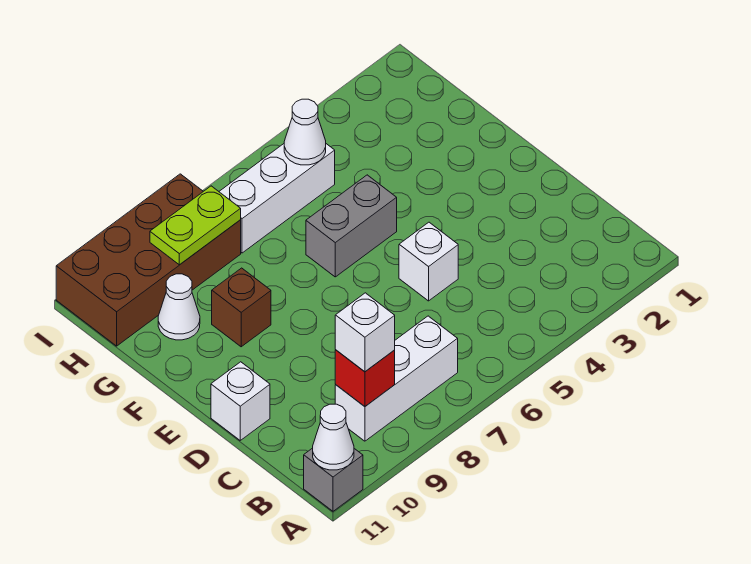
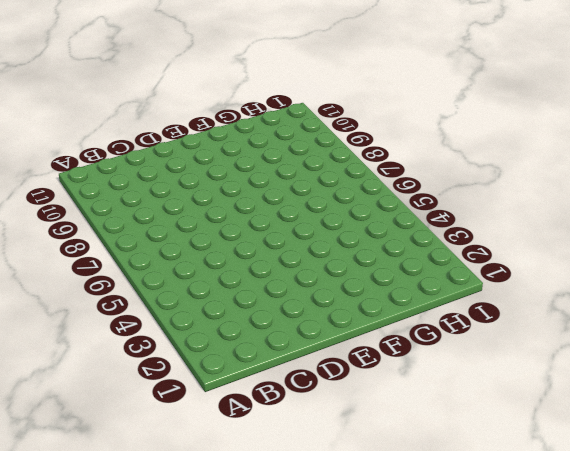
none -> grey 1x1 brick [304,448,363,511]
none -> white 1x3 brick [335,316,458,441]
none -> white 1x1 brick [399,222,458,301]

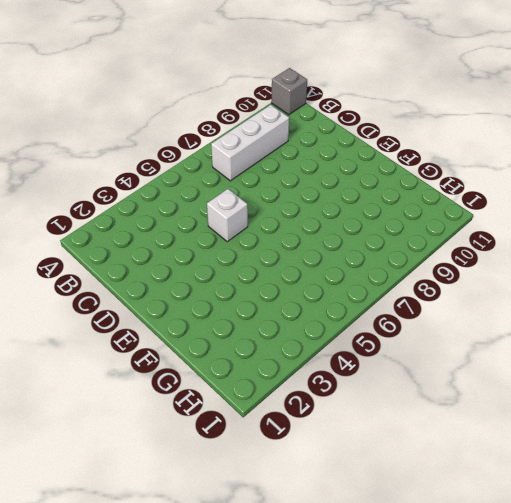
none -> white 1x1 brick [211,362,270,440]
none -> grey 1x2 brick [306,175,397,277]
none -> brown 1x1 brick [212,268,271,347]

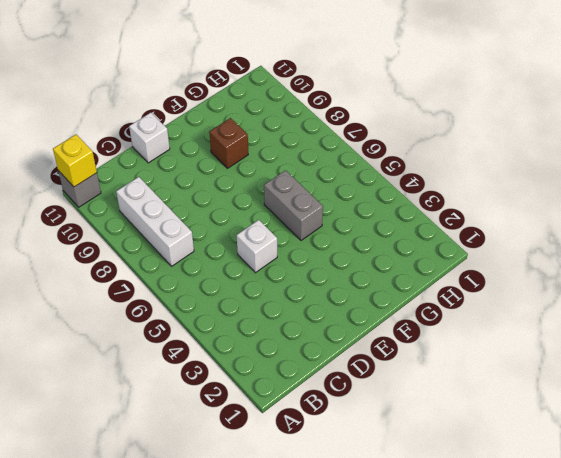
yellow 1x1 brick [53,134,97,187] -> white 1x1 cone [313,404,354,470]
none -> white 1x1 cone [158,274,200,340]
none -> white 1x3 brick [219,144,335,253]
none -> brown 2x4 brick [56,174,241,346]

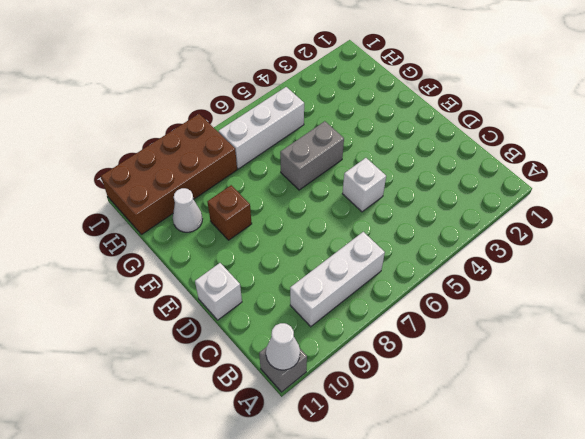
none -> red 1x1 brick [335,350,395,406]
none -> white 1x1 cone [284,99,326,165]
none -> lime 1x2 plate [150,186,241,265]

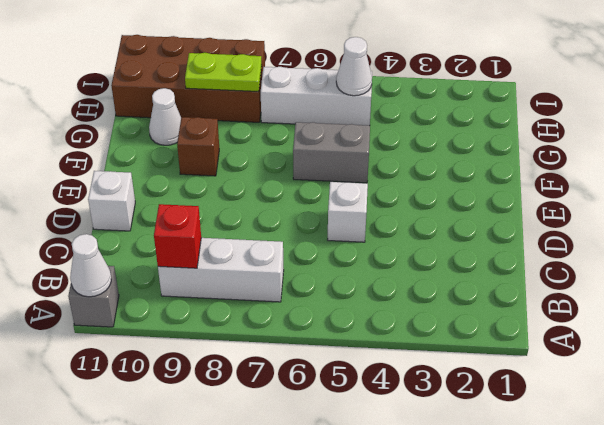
none -> white 1x1 brick [335,293,395,372]

